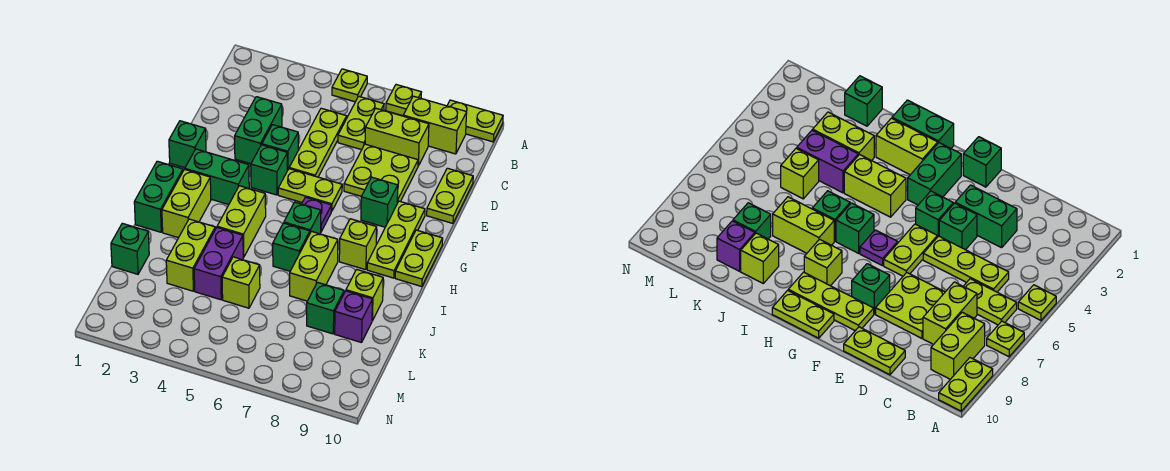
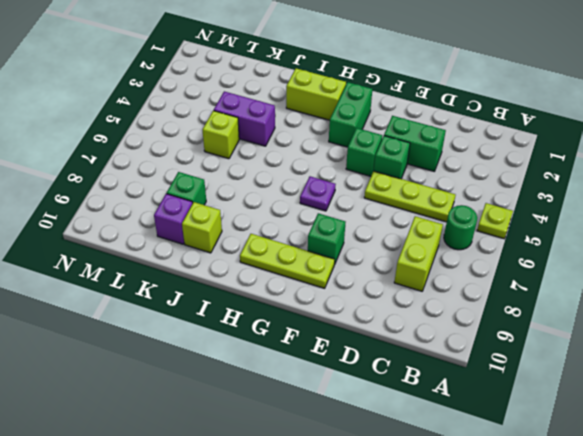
green 1x1 round brick [444,205,477,250] -> lime 1x2 plate [338,96,384,150]
none -> lime 1x1 plate [386,85,421,116]
none -> lime 1x2 plate [447,100,503,142]
none -> lime 1x2 brick [403,96,467,154]
none -> lime 2x2 plate [344,144,418,203]

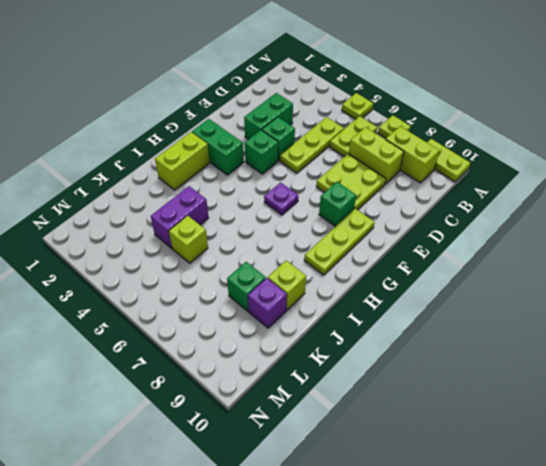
none -> lime 1x2 plate [427,168,473,223]
none -> green 1x1 brick [169,121,206,168]
none -> lime 1x2 plate [278,169,342,211]
none -> lime 1x2 plate [395,230,443,287]

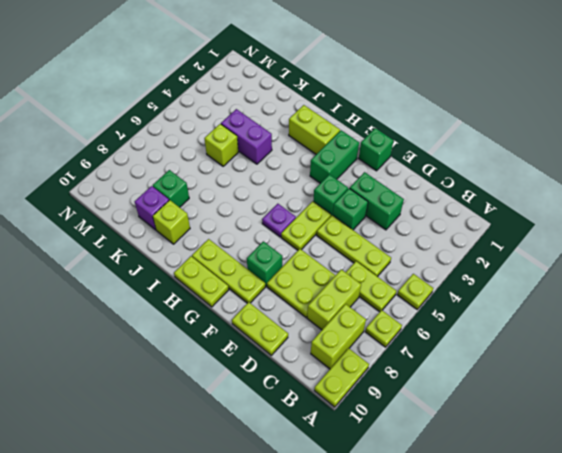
none -> green 1x2 brick [134,161,183,232]
none -> lime 1x2 brick [217,186,266,257]
none -> green 1x1 brick [284,202,321,234]
none -> lime 1x1 brick [339,219,377,270]

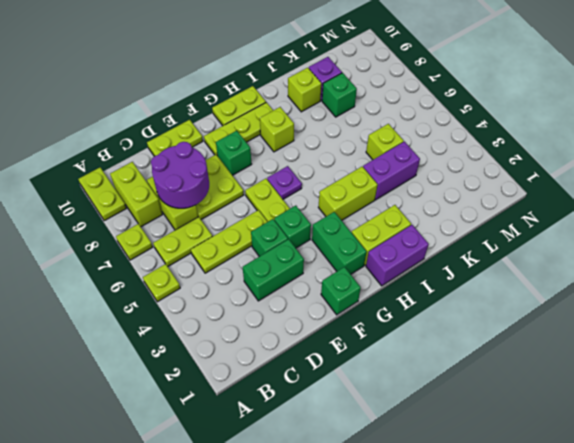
purple 2x2 round brick [151,142,209,208] -> none
purple 1x2 brick [366,225,429,286] -> green 1x2 brick [134,161,183,232]
none -> green 1x1 brick [284,202,321,234]
none -> green 1x1 brick [273,223,310,271]
none -> lime 1x2 brick [290,231,338,301]
none -> lime 1x2 brick [166,219,215,291]

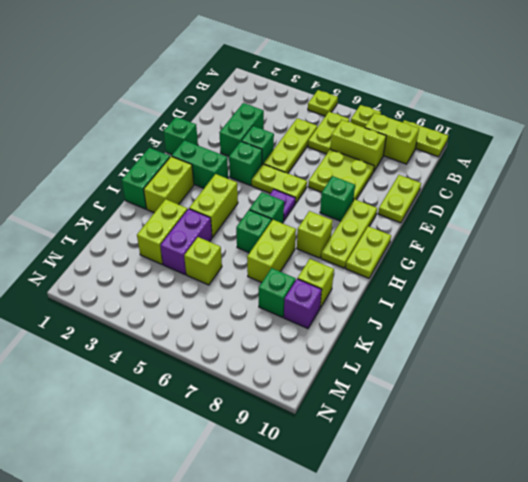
none -> green 1x1 brick [111,223,149,274]

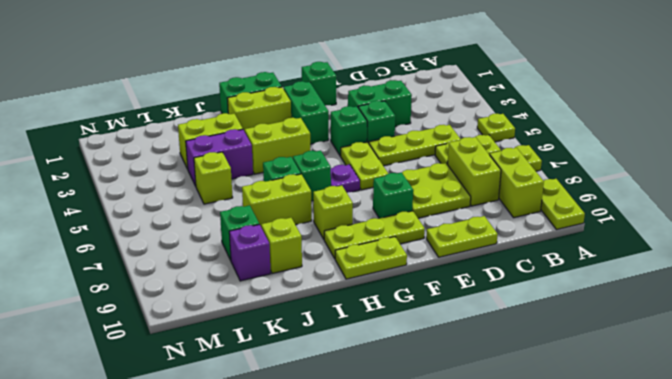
none -> green 1x1 brick [111,223,149,274]

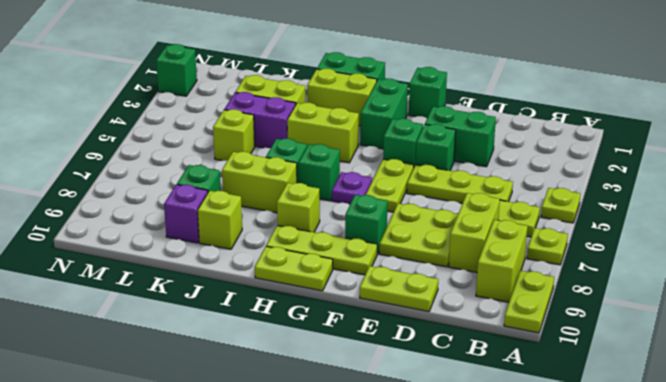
green 1x1 brick [156,44,197,96] -> green 1x1 brick moved to [111,223,149,274]

